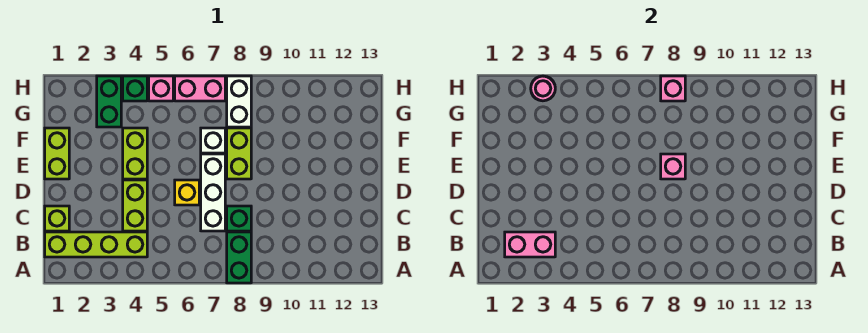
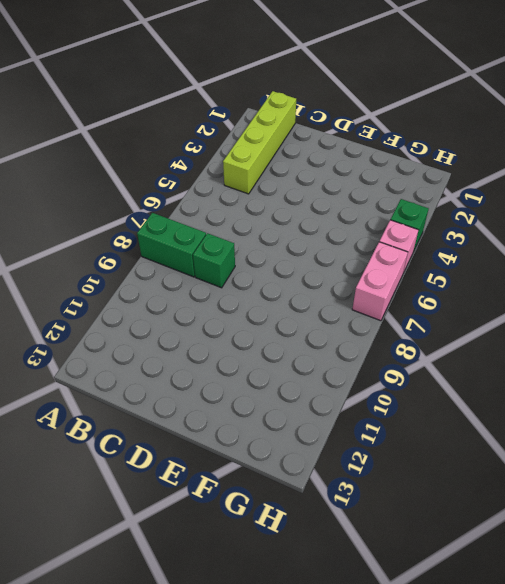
none -> lime 1x1 brick [45,206,69,231]
none -> lime 1x2 brick [123,180,147,231]
none -> white 1x3 brick [201,154,225,231]

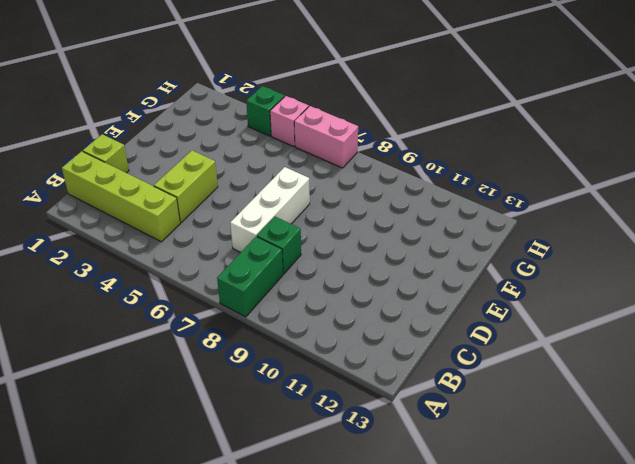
none -> yellow 1x1 brick [175,180,199,205]
none -> lime 1x2 brick [45,128,69,179]
none -> lime 1x2 brick [123,128,147,179]

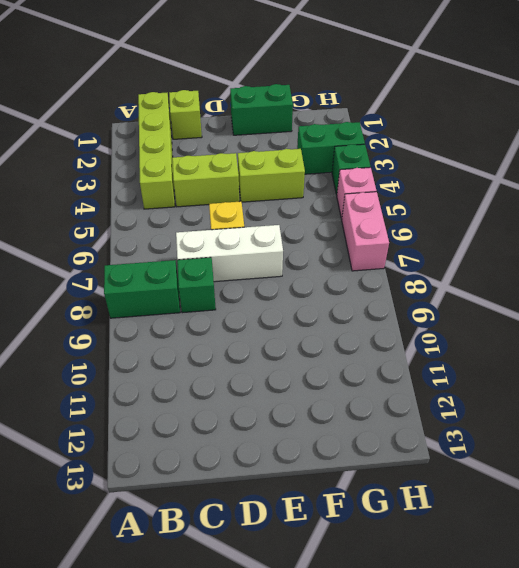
green 1x2 brick [230,84,293,135] -> lime 1x2 brick [45,128,69,179]
none -> lime 1x2 brick [227,128,251,179]
none -> white 1x1 brick [201,128,225,153]
none -> white 1x2 brick [227,76,251,127]

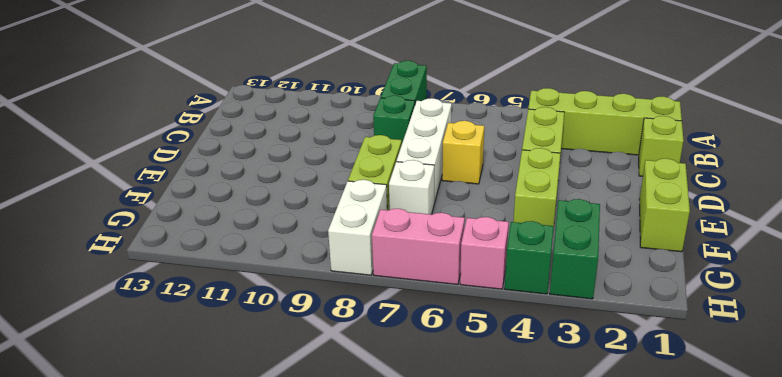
none -> pink 1x2 brick [505,232,555,257]
none -> pink 1x1 brick [661,154,685,179]
none -> pink 1x1 round brick [531,76,555,101]

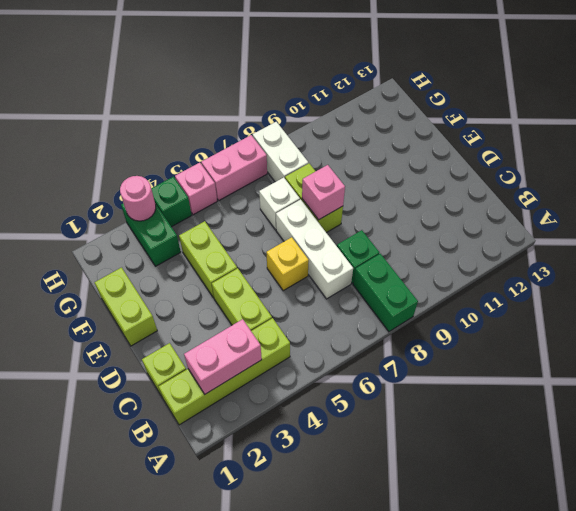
none -> pink 1x1 brick [661,76,685,101]

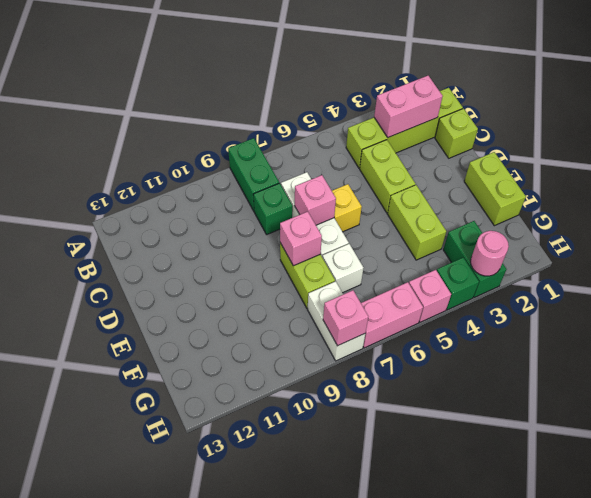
pink 1x1 brick [295,175,336,225] -> none

